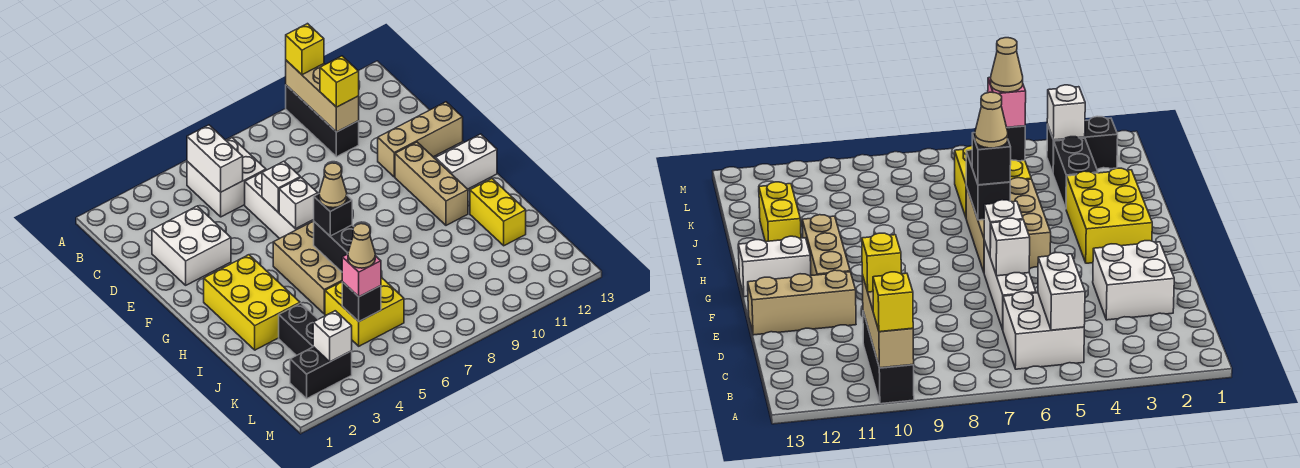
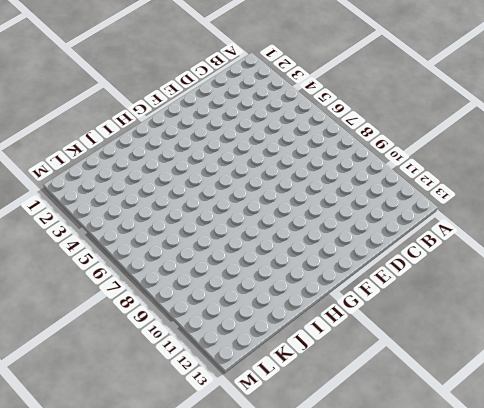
none -> black 1x3 brick [286,85,359,157]
none -> white 2x2 brick [187,138,266,217]
none -> white 2x2 brick [152,206,231,285]

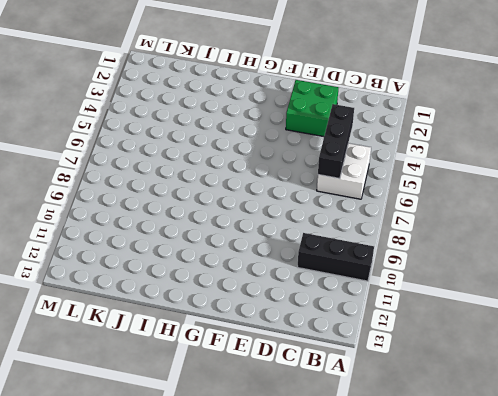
black 1x3 brick [318,104,354,179] -> white 1x2 brick [187,125,243,192]
green 2x2 brick [286,80,338,137] -> white 2x2 brick [152,206,231,285]
none -> white 1x3 brick [245,173,314,239]
none -> tan 1x3 brick [378,102,463,177]
none -> tan 1x3 brick [395,142,468,225]

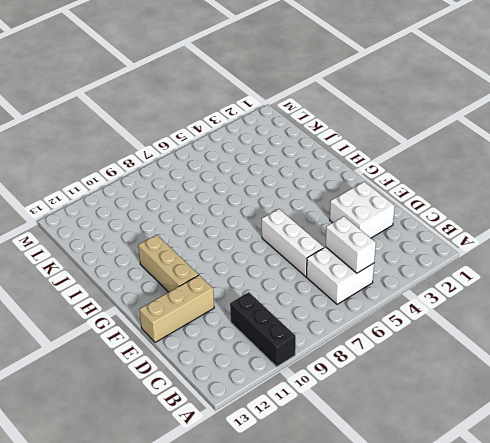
none -> yellow 2x3 brick [204,255,300,350]
none -> tan 2x3 brick [273,221,342,314]
none -> white 1x2 brick [435,134,497,189]

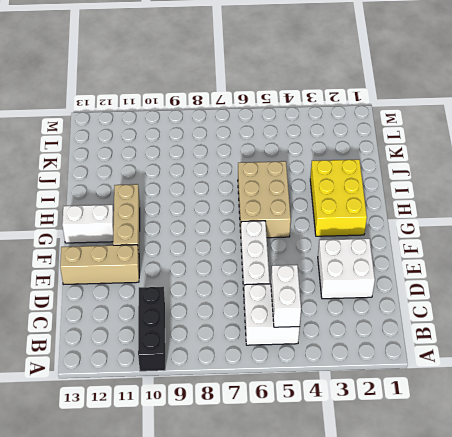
none -> yellow 1x2 brick [470,179,526,246]
none -> black 1x2 brick [279,303,318,356]
none -> yellow 2x2 brick [325,277,404,346]

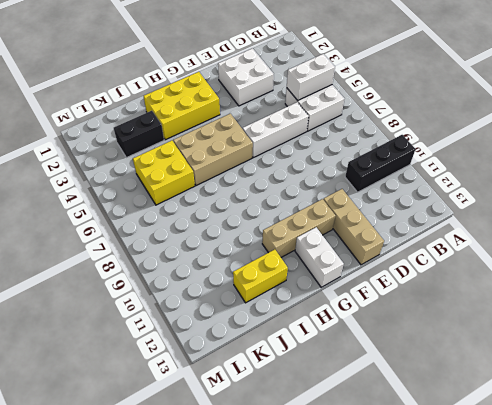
none -> black 1x2 brick [290,347,352,398]
none -> tan 1x3 brick [286,60,359,132]
none -> white 1x1 brick [262,161,300,212]

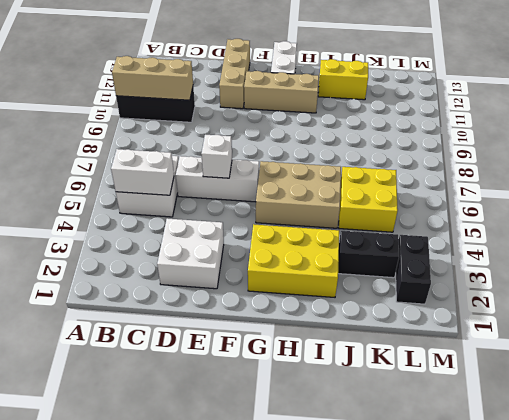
none -> white 1x1 brick [279,178,318,229]
none -> black 1x2 brick [314,222,354,272]
none -> black 1x1 brick [342,282,381,321]

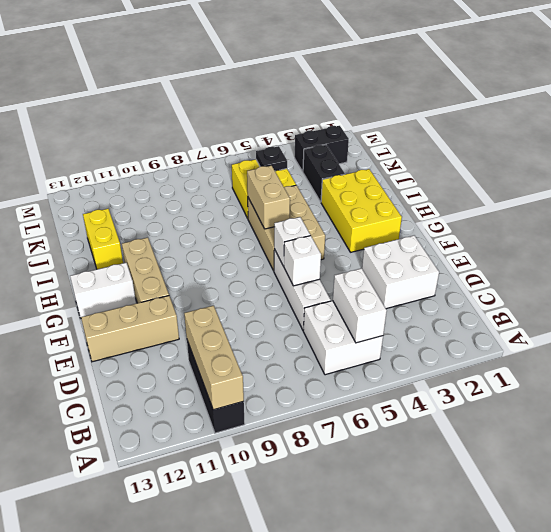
tan 1x2 brick [247,166,290,229] -> black 1x2 brick [314,222,354,272]
black 1x1 plate [256,146,287,171] -> black 1x1 brick [342,282,381,321]
none -> white 1x1 brick [313,311,352,362]
none -> yellow 1x1 brick [286,24,324,75]
none -> yellow 1x1 brick [320,56,359,107]

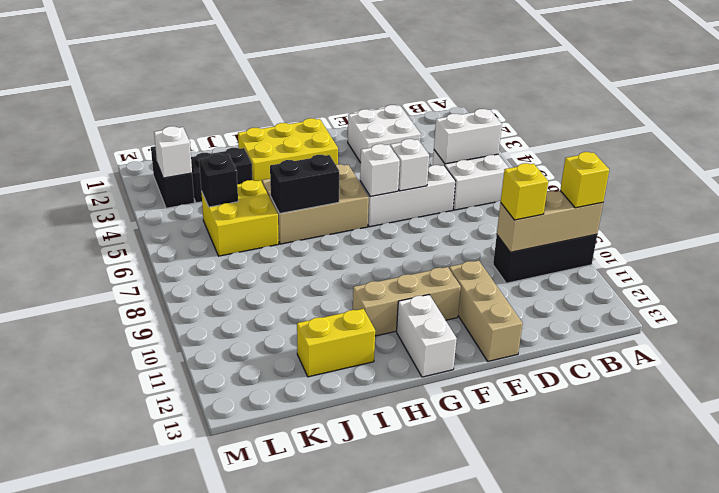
none -> black 1x1 brick [314,194,352,236]
none -> pink 1x1 brick [342,254,381,297]
none -> tan 1x1 cone [319,163,347,208]

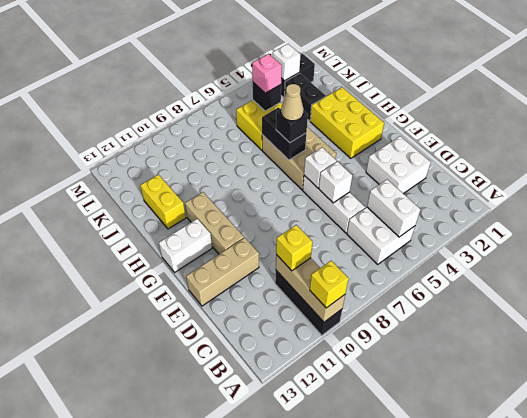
none -> tan 1x1 cone [348,224,375,268]

